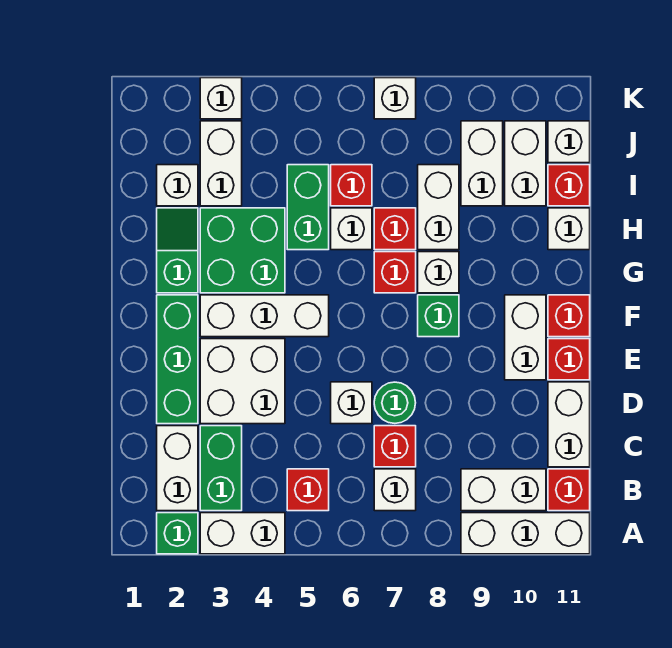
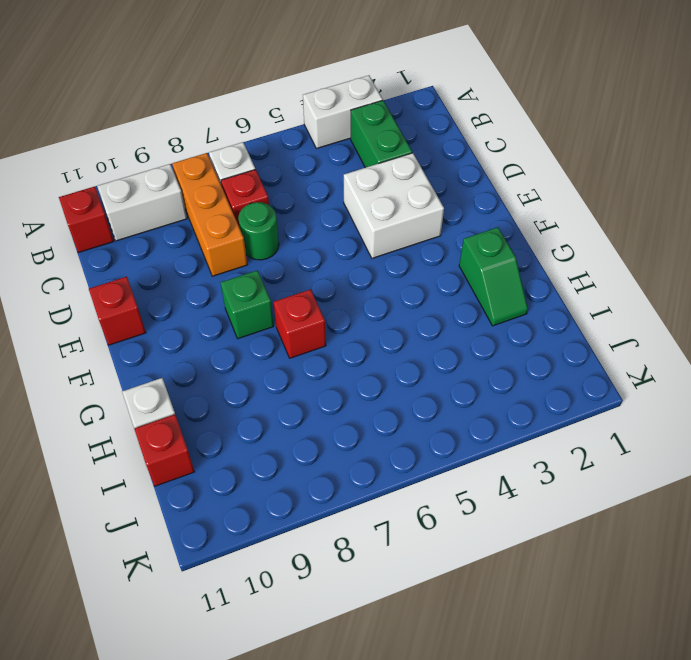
orange 1x3 brick [172,153,247,276] -> none
none -> green 1x1 brick [157,513,198,554]
none -> white 1x3 brick [461,513,590,554]
none -> white 1x2 brick [157,426,198,511]
none -> red 1x1 brick [287,469,329,511]

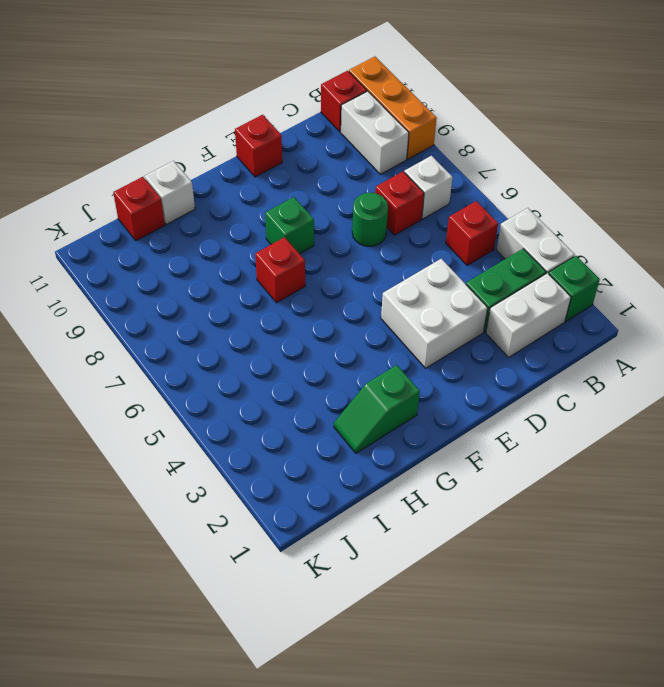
orange 1x3 brick [349,57,437,159] -> white 1x3 brick [461,513,590,554]
none -> white 1x2 brick [548,382,590,467]
none -> green 1x3 brick [157,295,198,424]
none -> white 1x1 brick [331,382,372,424]
none -> white 1x2 brick [505,295,546,380]

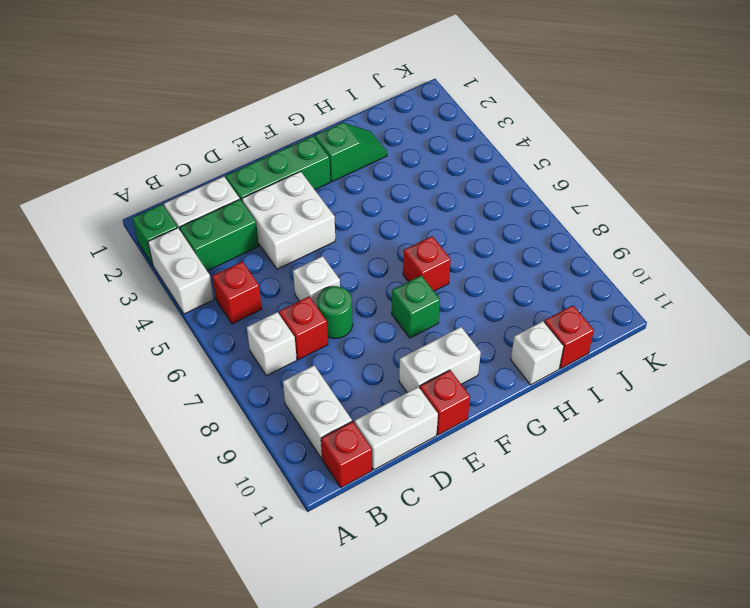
none -> white 1x3 brick [461,513,590,554]
none -> white 1x3 brick [200,295,329,337]
none -> red 1x1 brick [548,295,590,337]
none -> green 2x2 brick [200,208,285,293]

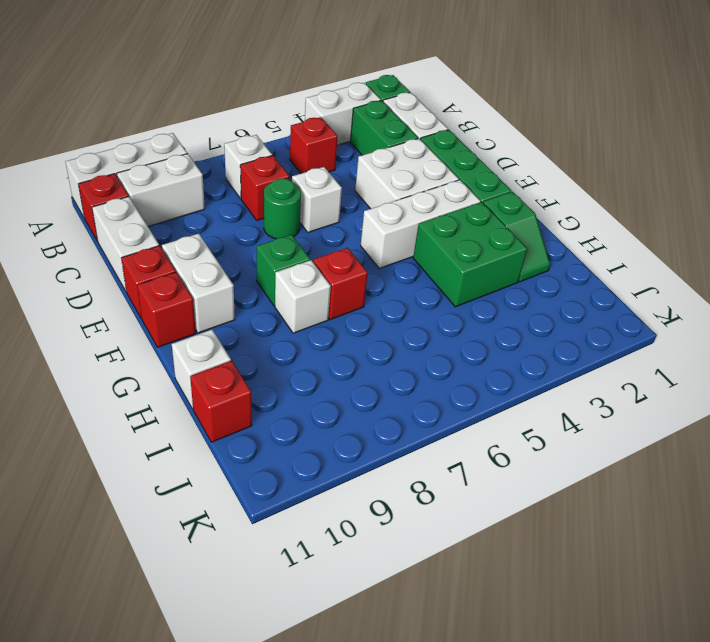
none -> green 1x2 brick [287,165,329,250]
none -> white 1x1 brick [331,208,372,250]
none -> red 1x1 brick [374,208,416,250]
none -> white 1x2 brick [418,165,459,250]

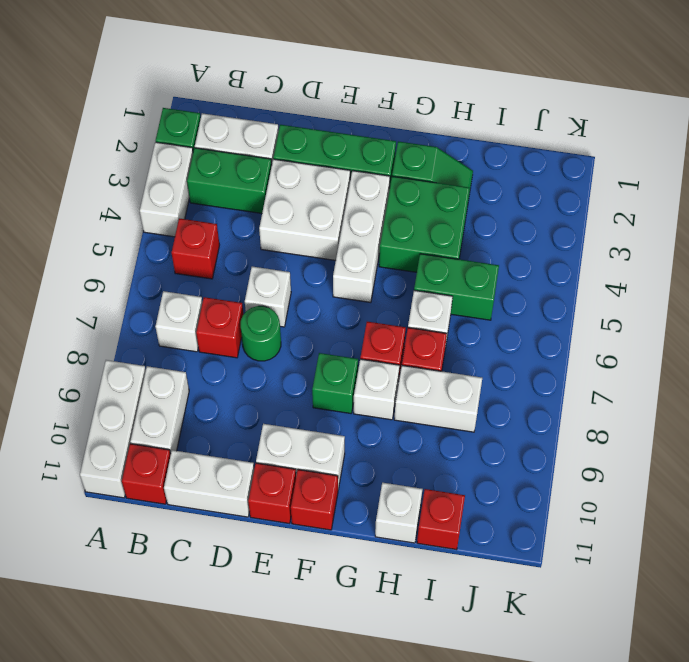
none -> white 1x1 brick [157,165,198,206]
none -> white 1x2 brick [200,121,242,206]
none -> red 1x1 brick [331,165,372,206]
none -> white 1x2 brick [461,121,503,206]

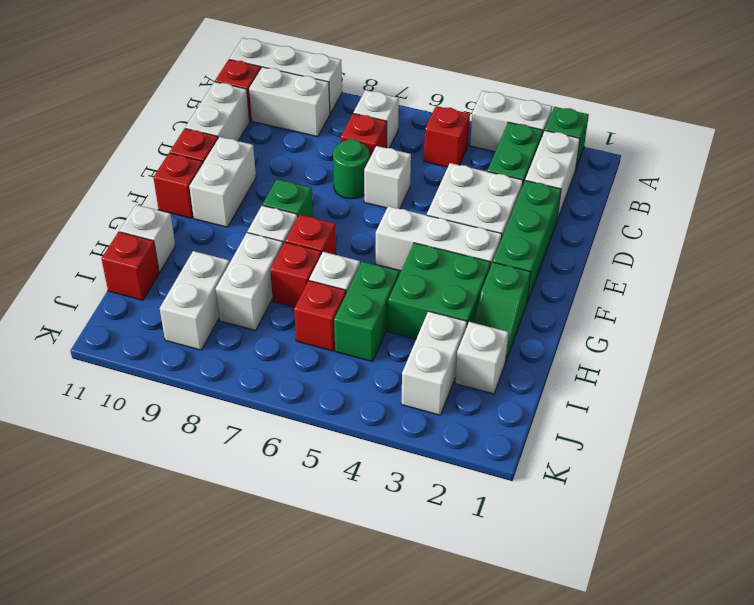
none -> white 1x2 brick [505,121,546,206]
none -> white 1x1 brick [548,121,590,163]
none -> white 1x1 brick [200,78,242,119]
none -> white 1x1 brick [374,78,416,119]

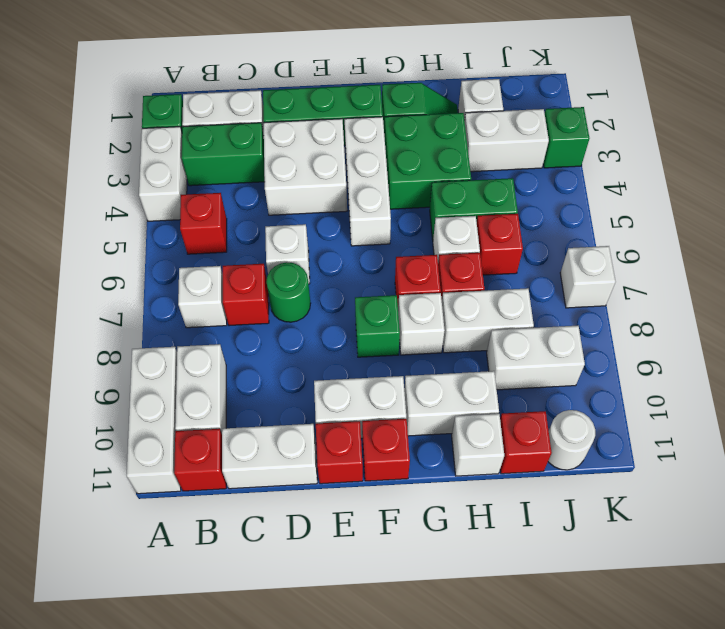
white 1x2 brick [404,371,499,436] -> white 1x2 brick moved to [505,121,546,206]
white 1x1 round brick [548,410,595,470] -> white 1x1 brick [548,121,590,163]
green 1x1 brick [543,107,589,168] -> white 1x1 brick [200,78,242,119]

